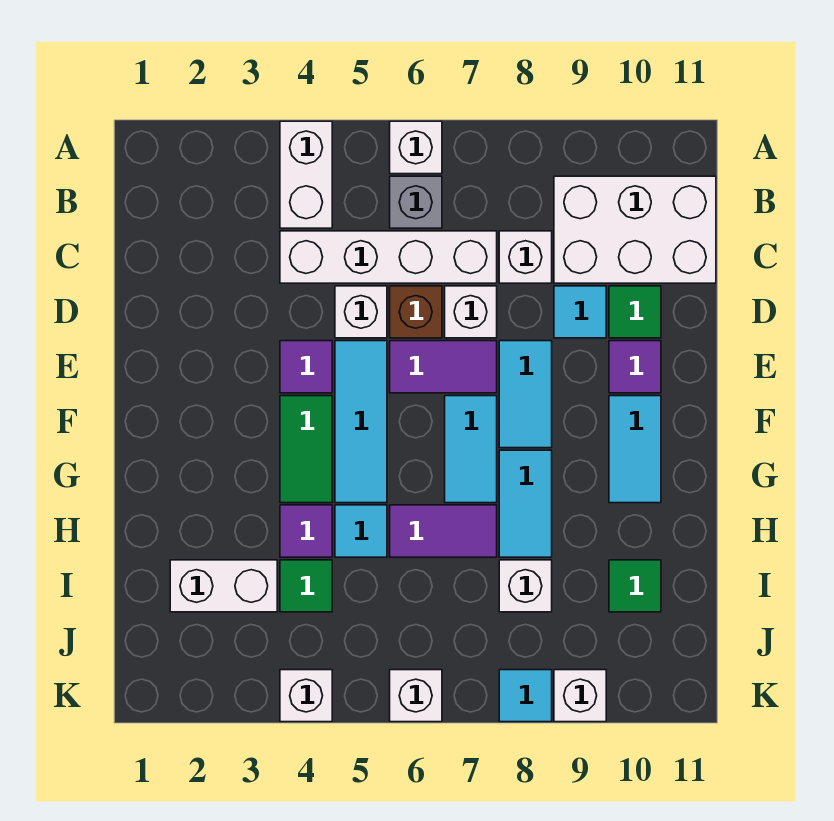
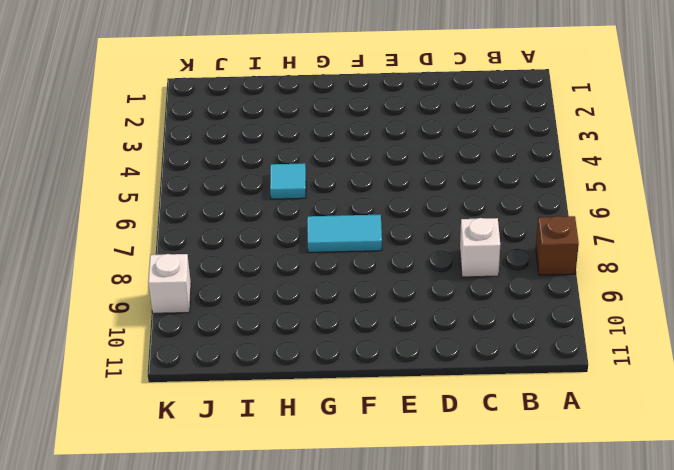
brown 1x1 brick [536,216,579,275] -> brown 1x1 brick moved to [390,286,442,338]
none -> white 1x2 brick [280,121,332,228]
none -> white 1x1 brick [390,121,442,174]
none -> grey 1x1 brick [390,176,442,228]
none -> white 2x3 brick [554,176,716,283]

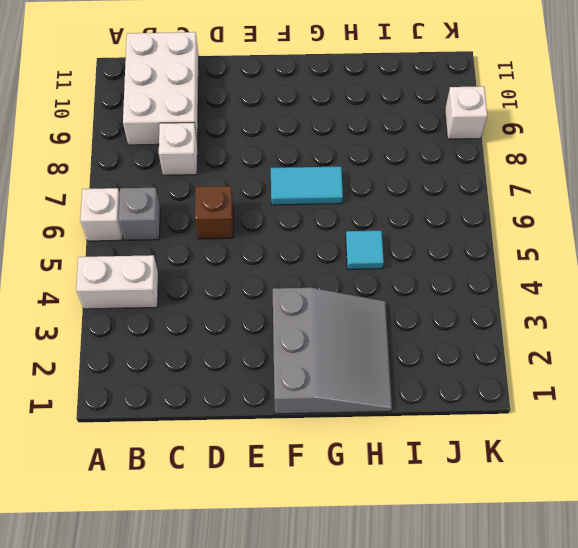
grey 3x3 slope [273,288,392,414] -> none
none -> white 1x4 brick [280,231,497,283]
none -> white 1x1 brick [335,286,387,338]
none -> white 1x1 brick [445,286,497,338]
none -> cyan 1x1 tile [554,286,606,338]

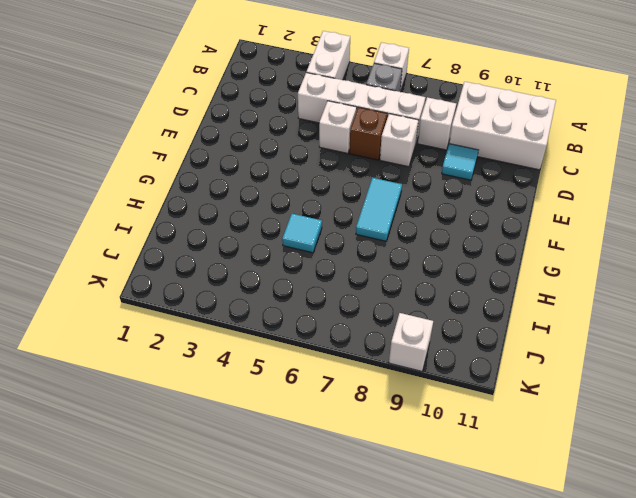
none -> green 1x1 tile [609,286,661,338]
none -> purple 1x1 tile [280,341,332,393]
none -> cyan 1x3 tile [335,341,387,503]
none -> purple 1x2 tile [390,341,497,393]

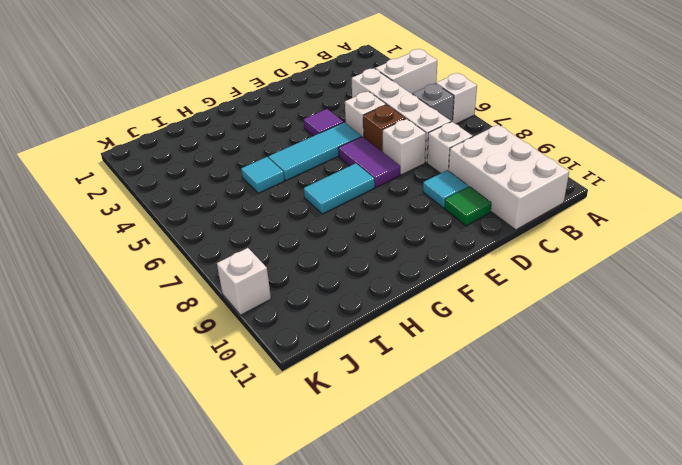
none -> cyan 1x2 tile [499,341,552,448]
none -> purple 1x1 tile [609,341,661,393]
none -> green 1x2 tile [280,396,332,503]
none -> cyan 1x2 tile [609,396,661,503]

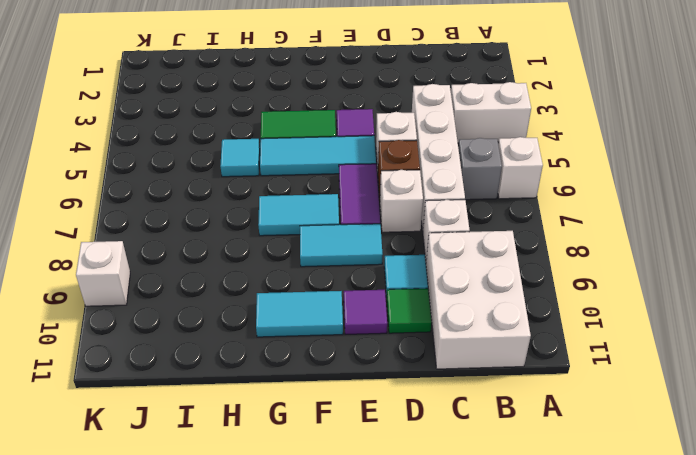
none -> cyan 1x2 tile [499,450,552,557]
none -> purple 1x1 tile [280,505,332,557]
none -> purple 1x2 tile [390,505,497,557]
none -> white 1x2 brick [170,560,277,612]

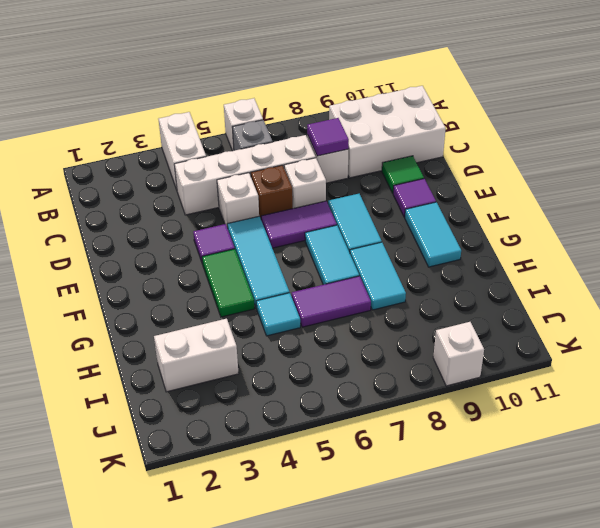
purple 1x1 tile [307,118,349,156] -> purple 1x1 tile moved to [280,505,332,557]
none -> cyan 1x1 tile [554,286,606,338]
none -> green 1x1 tile [280,560,332,612]
none -> white 1x1 brick [499,560,552,612]
none -> green 1x1 tile [609,560,661,612]

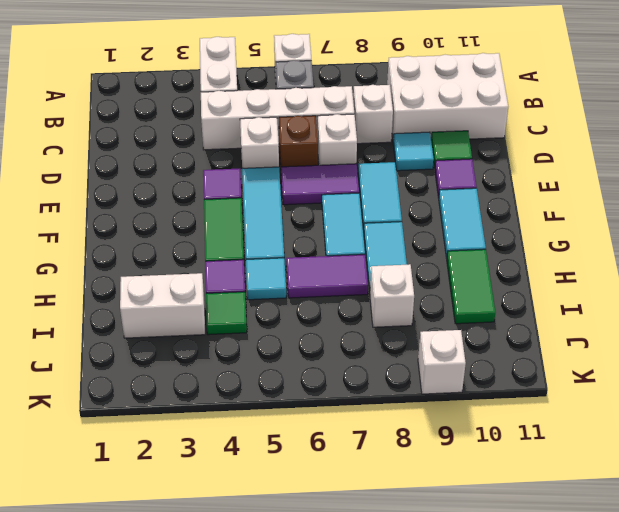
green 1x2 tile [447,249,495,324] -> green 1x1 tile [609,560,661,612]
none -> white 1x1 brick [280,670,332,722]
none -> white 1x1 brick [390,670,442,722]
none -> cyan 1x1 tile [499,670,552,722]

